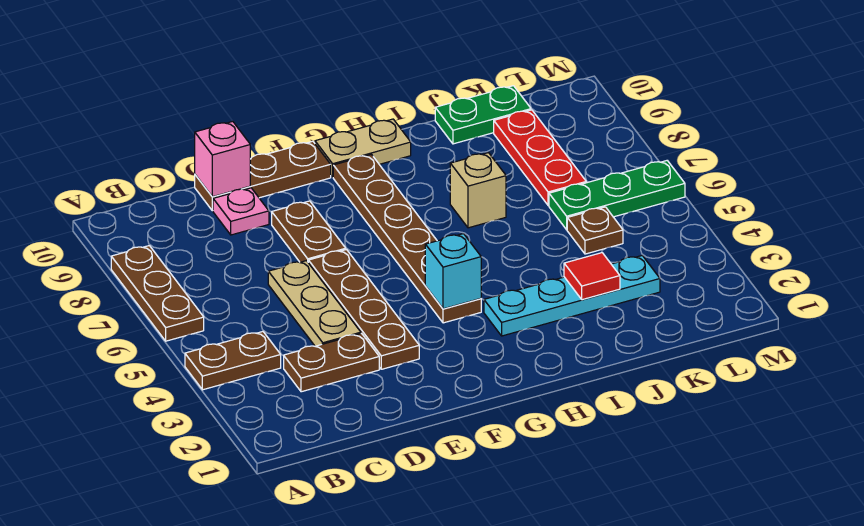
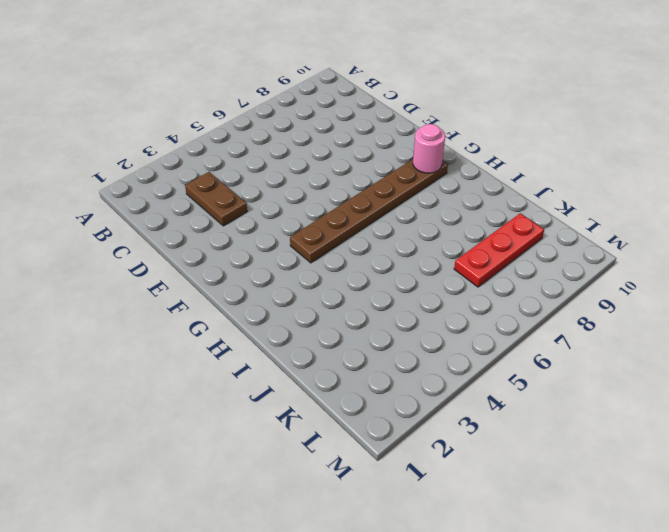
pink 1x1 round brick [413,124,445,173] -> none
none -> brown 1x2 plate [185,332,281,390]
none -> brown 1x3 plate [111,246,204,341]
none -> tan 1x3 plate [268,261,361,346]

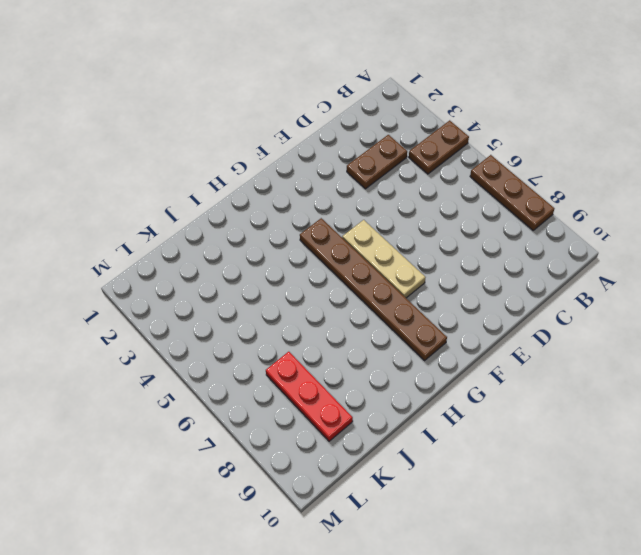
tan 1x3 plate [342,220,426,298] -> tan 1x3 plate moved to [268,261,361,346]
none -> pink 1x1 plate [213,188,269,235]
none -> brown 1x3 plate [195,141,331,211]
none -> brown 1x4 plate [308,250,419,369]

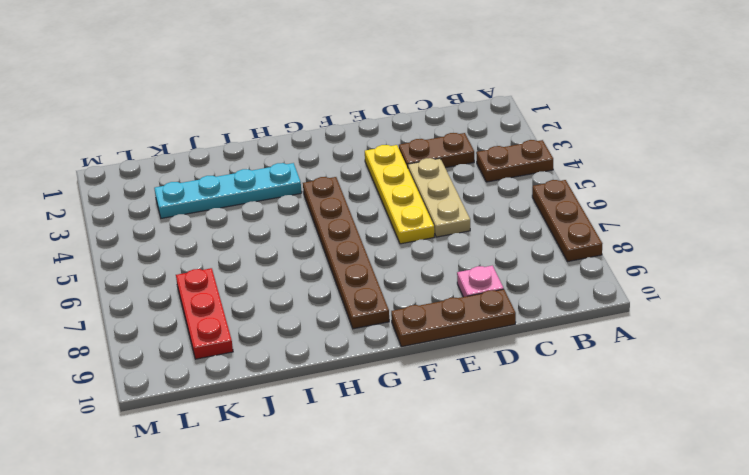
yellow 1x4 plate [365,145,434,244] -> brown 1x4 plate [308,250,419,369]
none -> brown 1x2 plate [272,201,346,262]
none -> tan 1x2 plate [315,119,411,177]
none -> tan 1x1 brick [450,153,506,228]

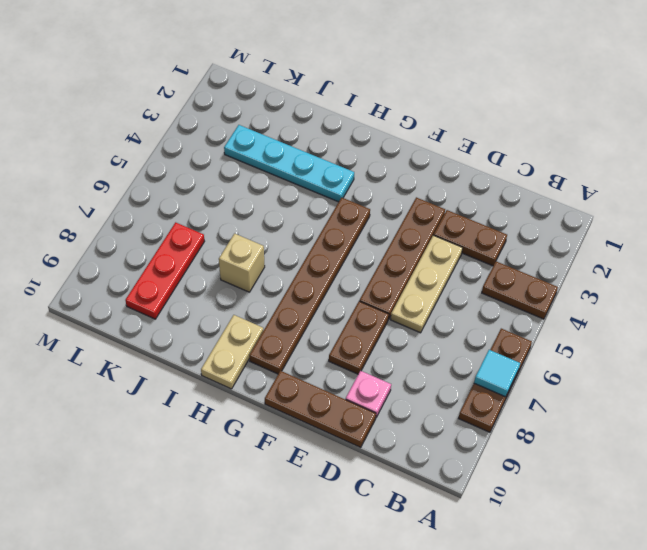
cyan 1x1 tile [474,350,520,397] -> none
tan 1x2 plate [201,315,263,389] -> tan 1x2 plate turned to [315,119,411,177]
none -> green 1x2 plate [435,86,531,144]
none -> brown 1x1 plate [567,207,623,254]
none -> green 1x3 plate [549,161,685,230]

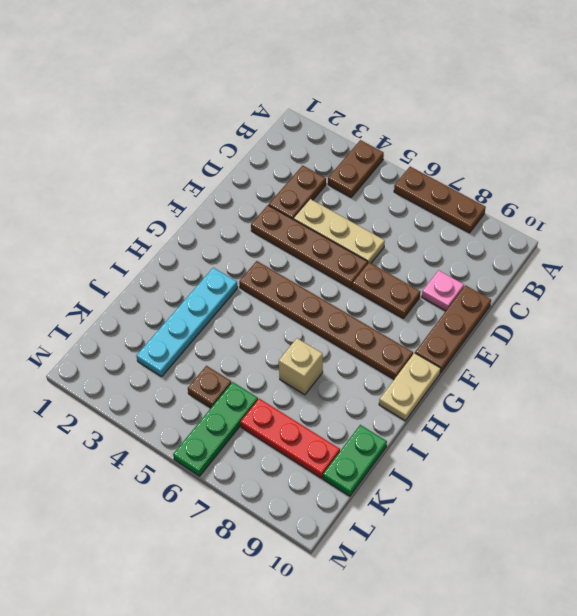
none -> pink 1x1 brick [195,122,250,197]
none -> cyan 1x1 brick [425,234,481,309]
none -> red 1x1 tile [564,253,620,300]

